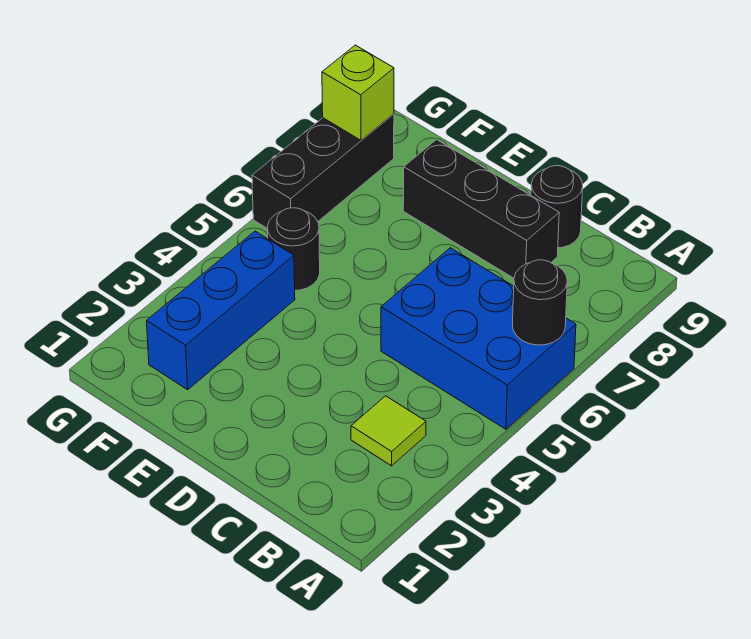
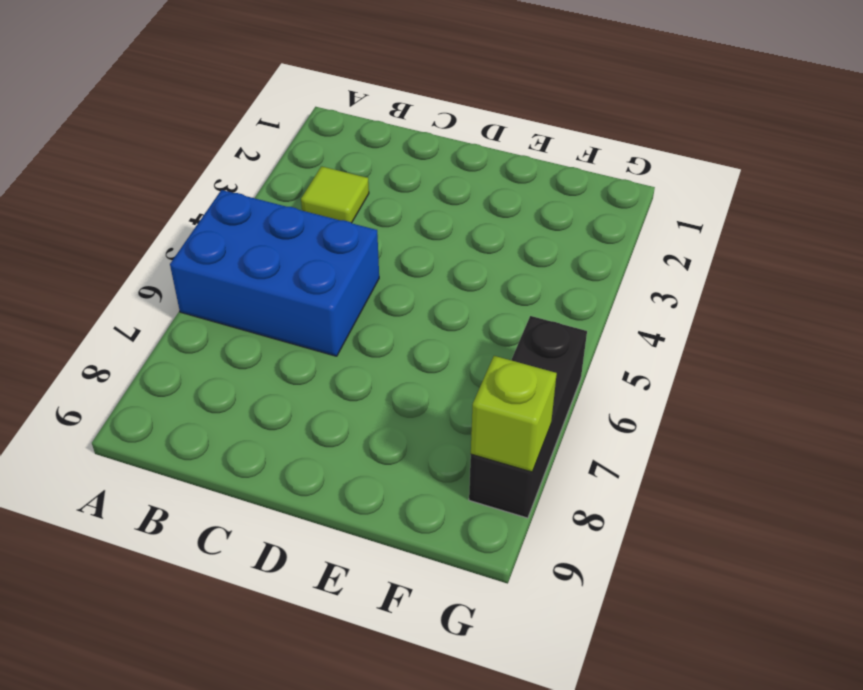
none -> black 1x3 brick [403,140,559,278]
none -> black 1x1 round brick [531,166,583,248]

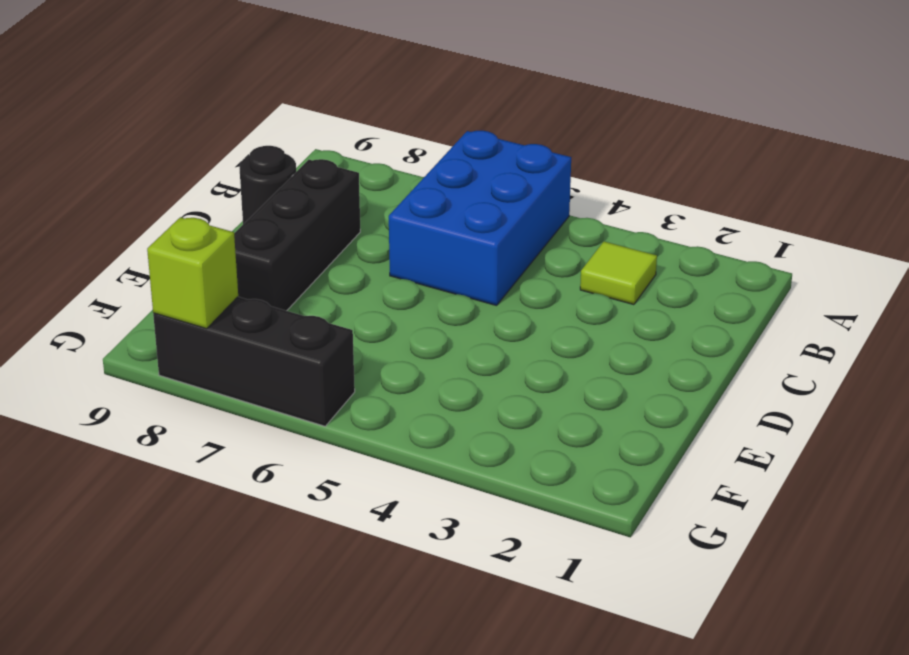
none -> blue 1x3 brick [147,231,295,390]
none -> black 1x1 round brick [268,208,320,290]

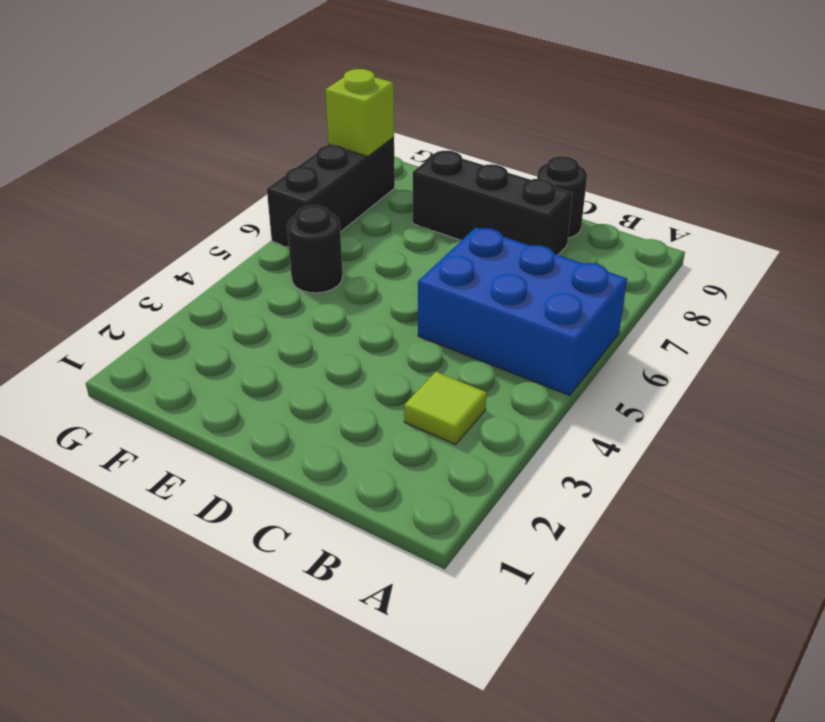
none -> blue 1x3 brick [147,231,295,390]
none -> black 1x1 round brick [513,260,567,345]

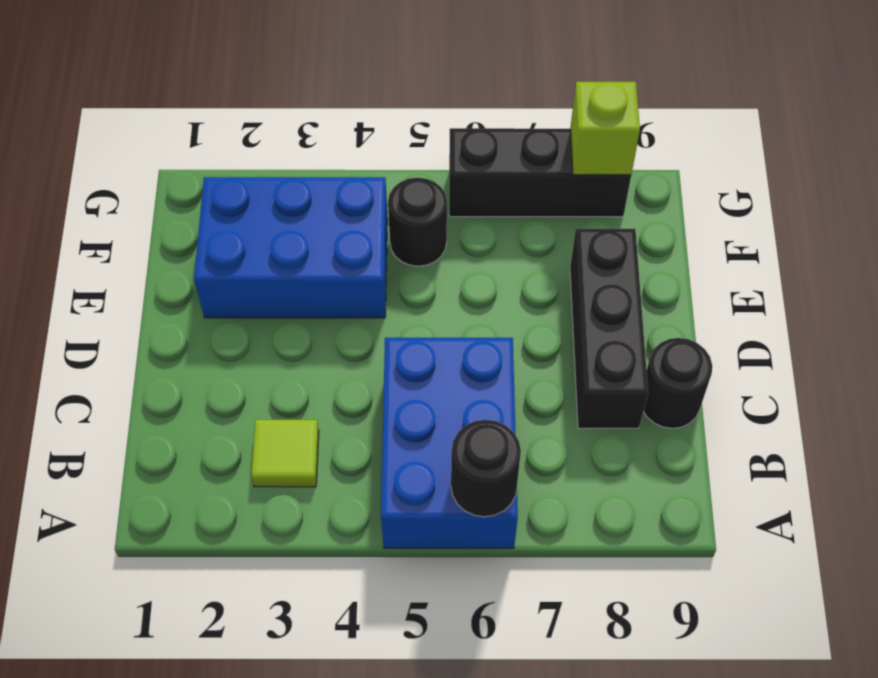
blue 2x3 brick [194,177,388,318] -> blue 1x3 brick [147,231,295,390]

